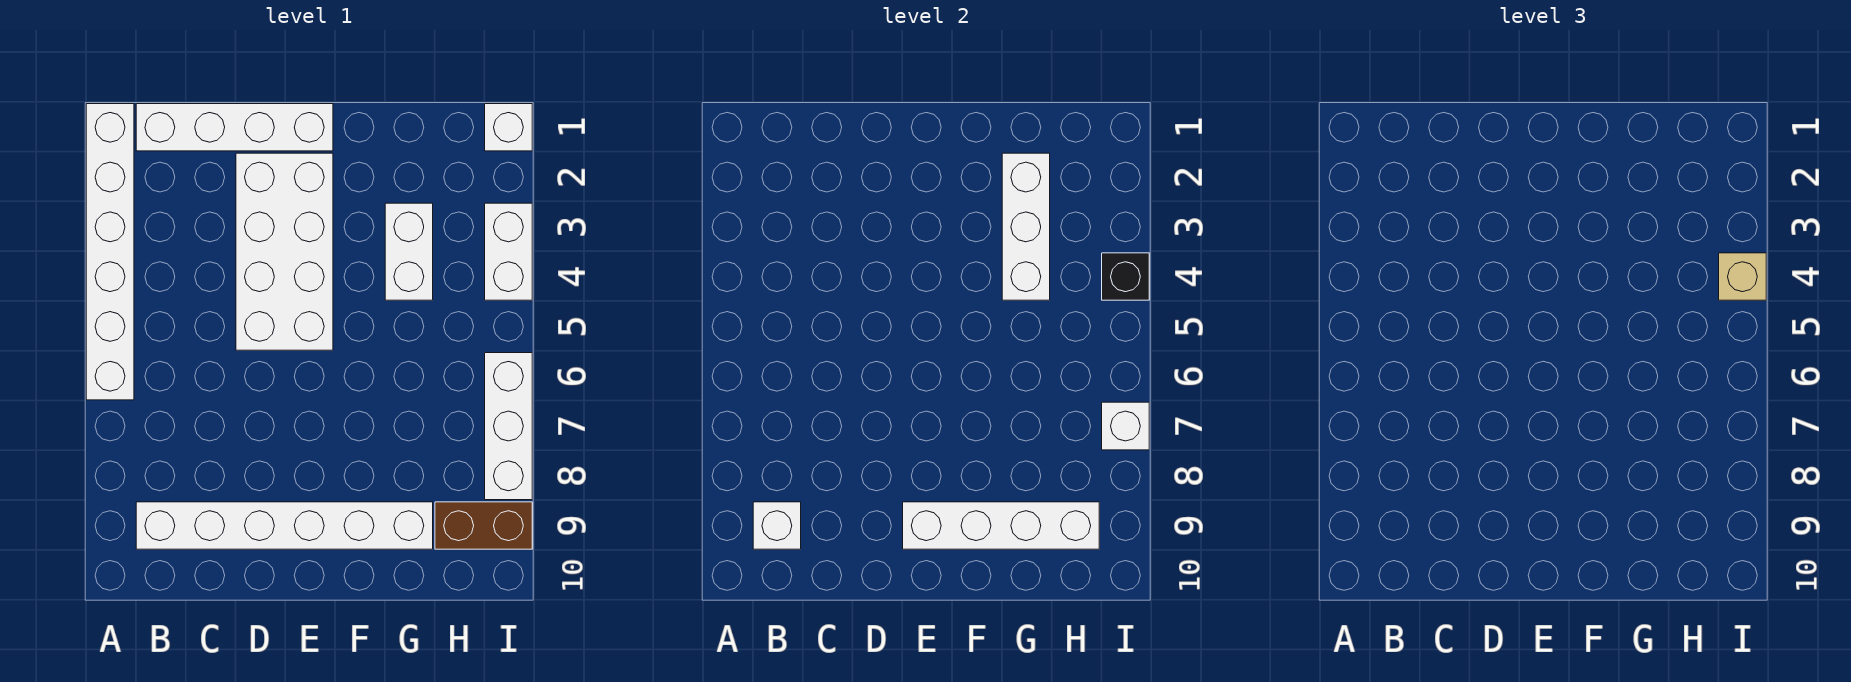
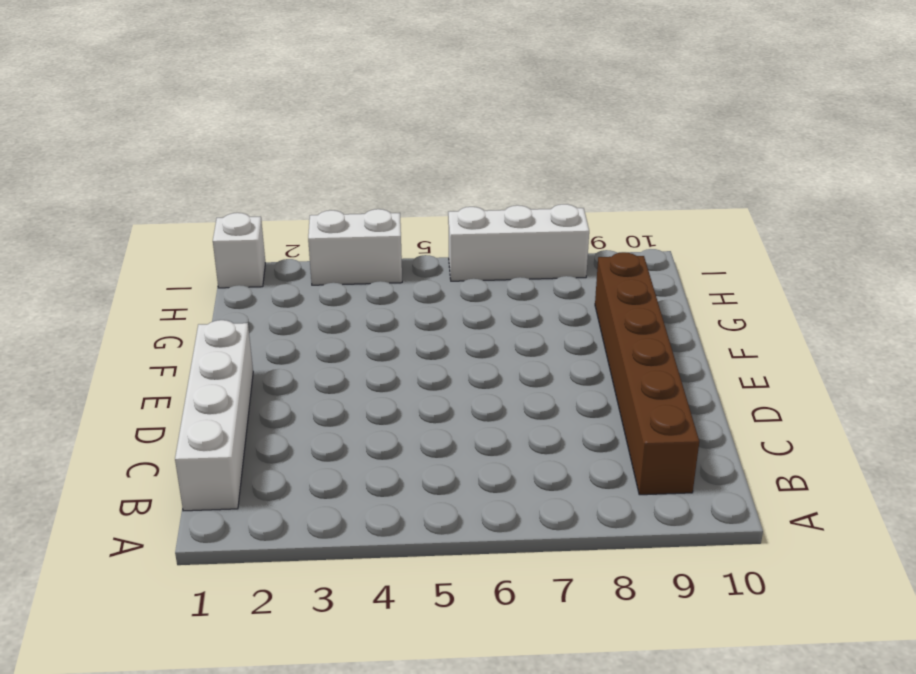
brown 1x6 brick [595,252,699,495] -> white 1x6 brick [136,502,433,549]
none -> white 1x6 brick [86,104,134,400]
none -> white 2x4 brick [236,153,333,350]
none -> white 1x2 brick [385,203,433,300]

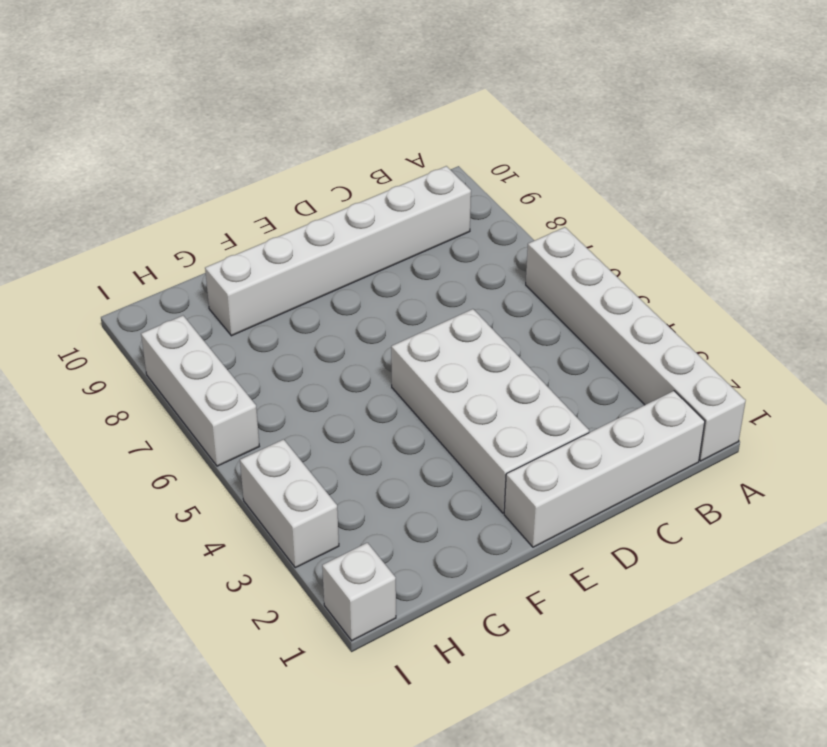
none -> white 1x2 brick [385,203,433,300]
none -> brown 1x2 brick [435,502,532,549]
none -> white 1x1 brick [753,502,801,549]

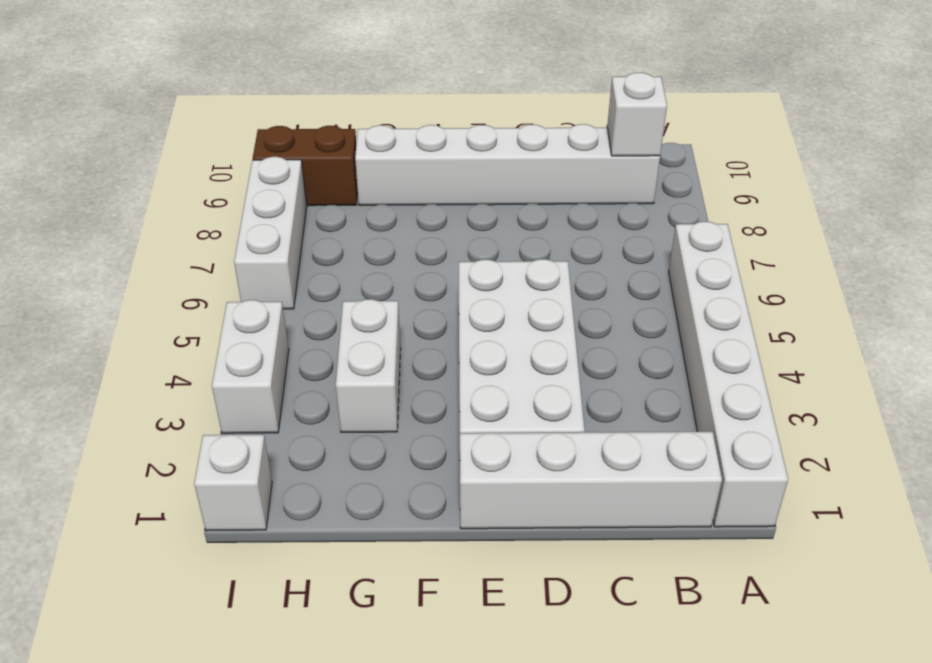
none -> white 1x4 brick [903,502,1099,549]
none -> white 1x3 brick [1002,153,1050,300]
none -> black 1x1 brick [1102,253,1149,300]

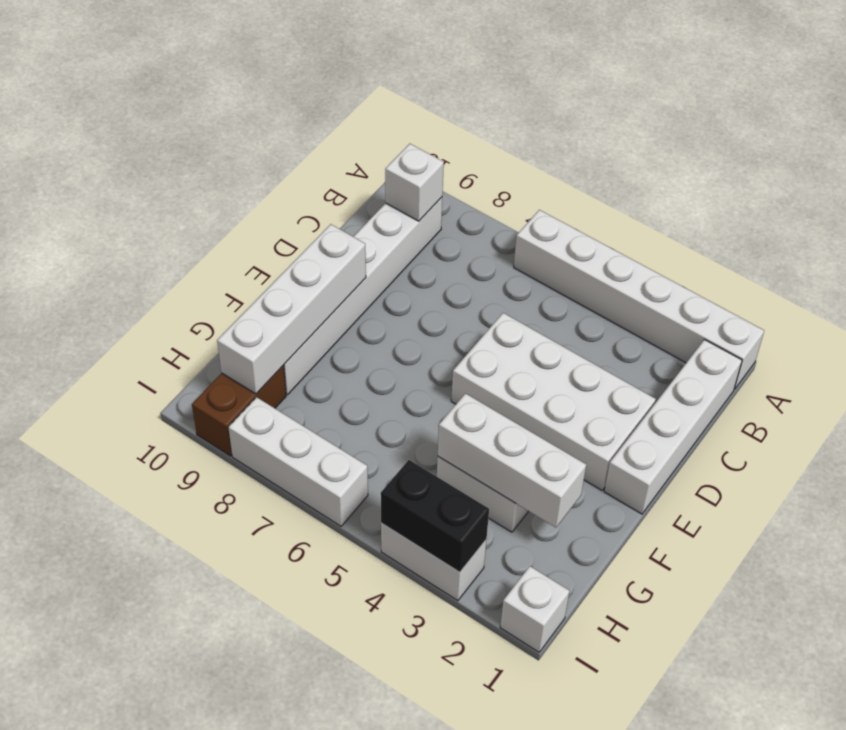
black 1x2 brick [381,460,489,572] -> black 1x1 brick [1102,253,1149,300]
none -> white 1x1 brick [1102,402,1149,450]
none -> tan 1x1 brick [1719,253,1766,300]

